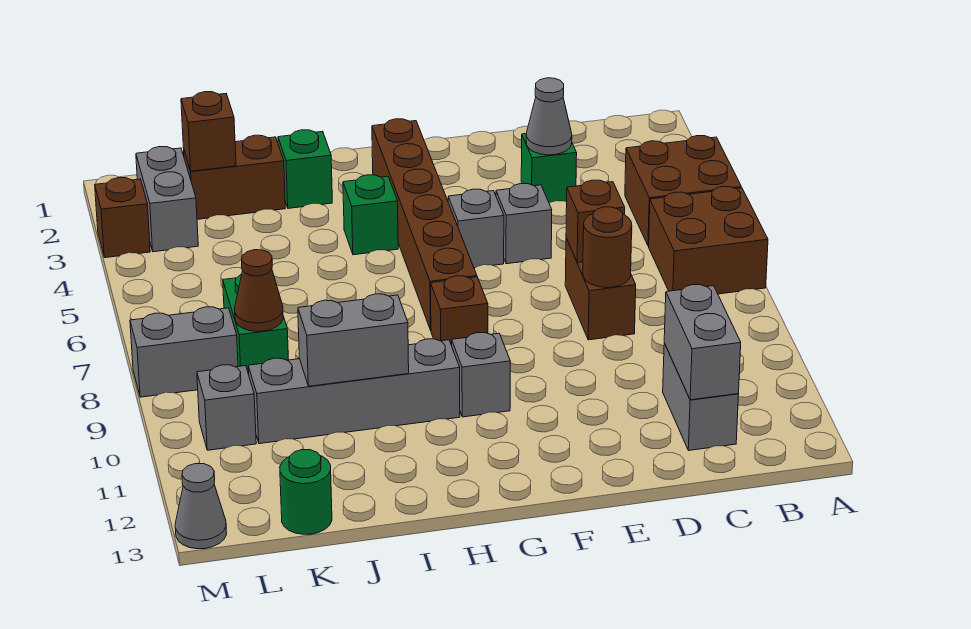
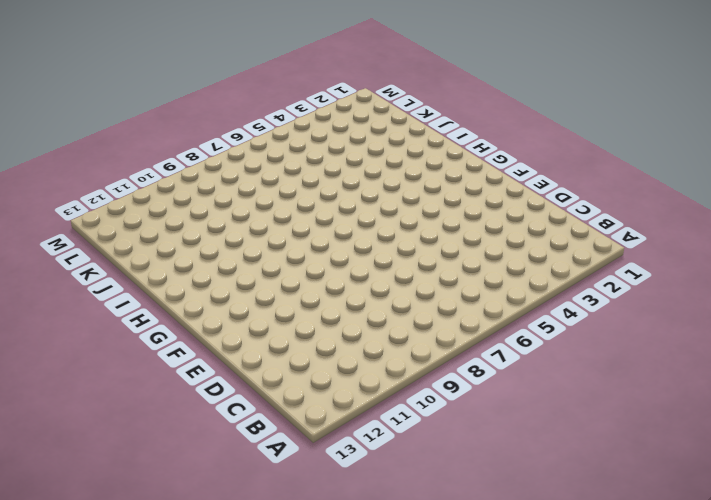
none -> brown 2x2 brick [625,136,741,246]
none -> brown 2x2 brick [649,186,768,294]
none -> grey 1x2 brick [663,343,739,450]

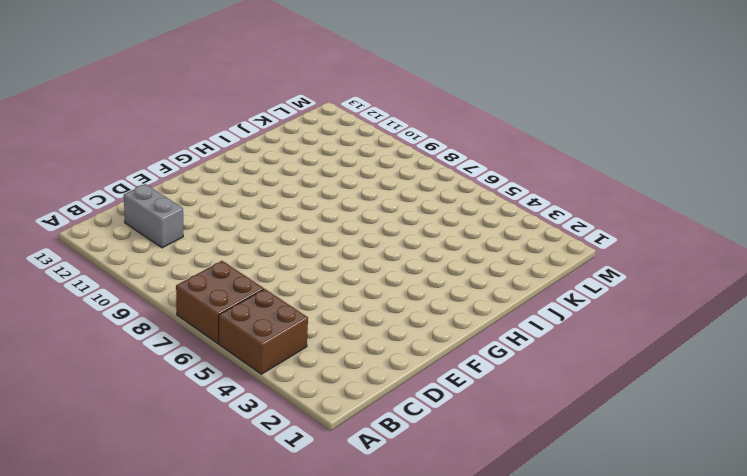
none -> green 1x1 brick [521,134,577,203]
none -> brown 1x2 brick [565,238,636,340]
none -> grey 1x1 brick [496,184,552,264]

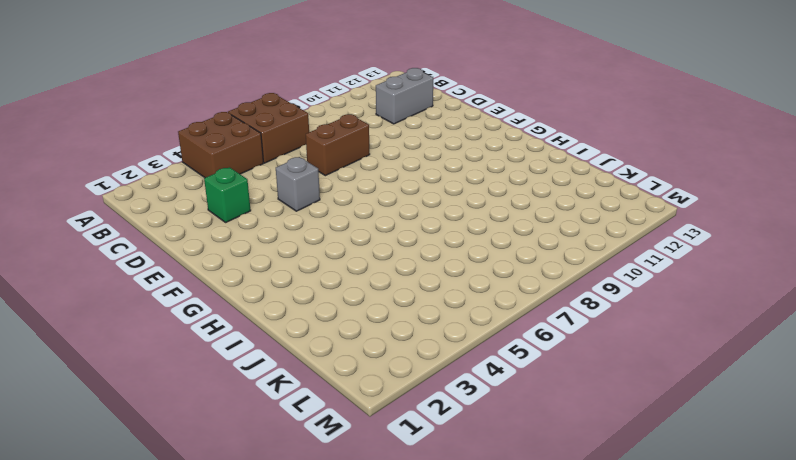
none -> grey 1x1 brick [448,189,504,268]
none -> brown 1x6 brick [372,119,477,330]
none -> brown 1x1 brick [431,276,488,345]

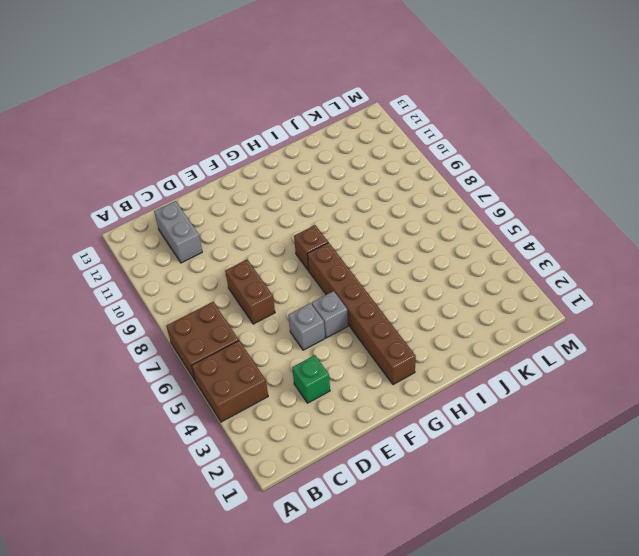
none -> grey 1x1 brick [452,333,510,417]
none -> green 1x1 brick [343,175,398,255]
none -> grey 1x4 brick [248,339,460,444]

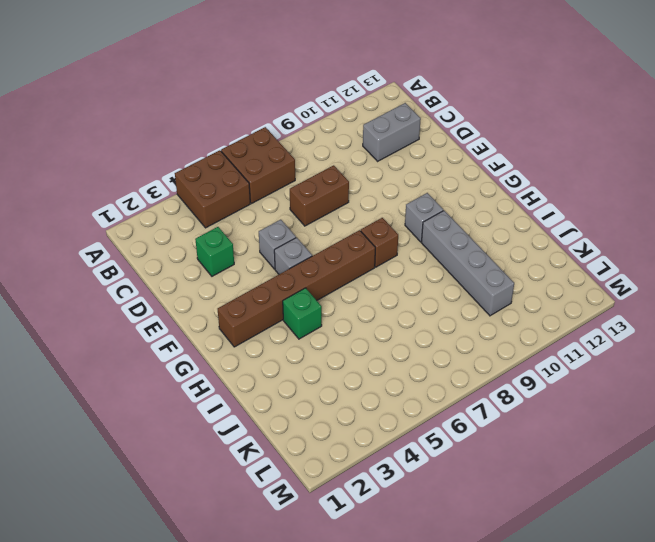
none -> green 1x1 brick [278,130,332,208]
none -> brown 1x2 brick [184,135,285,219]
none -> green 1x2 brick [223,274,288,374]

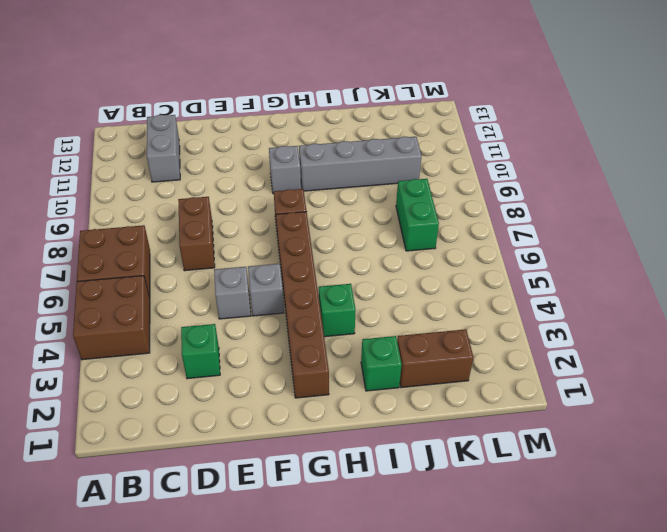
none -> green 1x1 round brick [280,450,332,534]
none -> grey 1x2 brick [136,147,198,252]
none -> grey 1x2 brick [130,307,238,397]

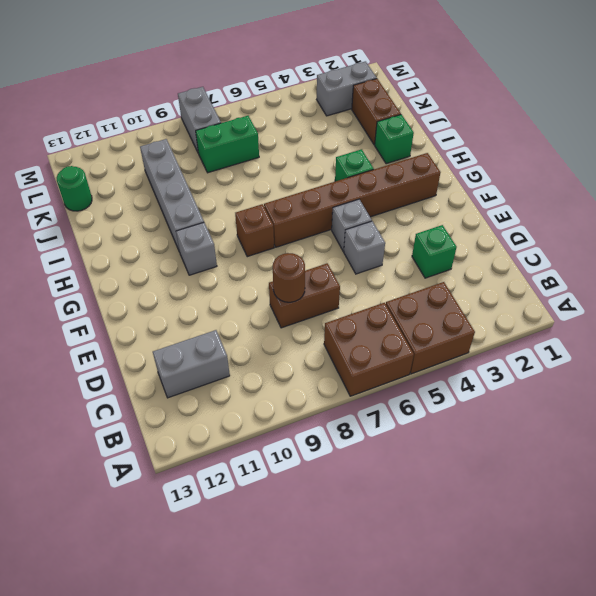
none -> grey 1x1 brick [197,365,256,450]
none -> brown 1x1 brick [95,178,150,258]
none -> grey 1x1 cone [175,464,227,549]

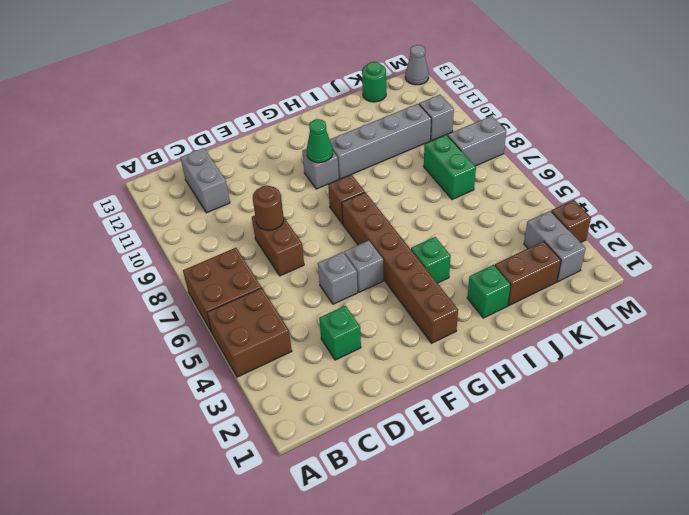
green 1x1 cone [307,119,333,163] -> none
none -> grey 1x2 brick [664,285,741,400]
none -> grey 1x1 cone [526,78,572,155]
none -> brown 1x1 brick [566,180,625,263]

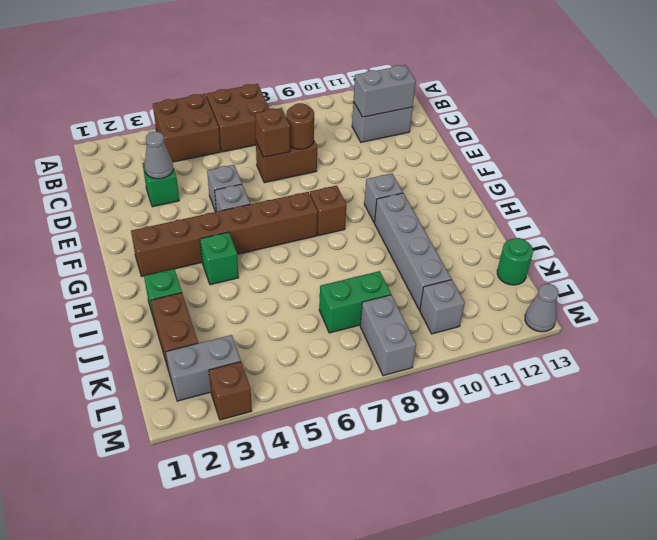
none -> grey 1x2 brick [298,294,409,386]
none -> brown 1x1 brick [181,92,236,171]
none -> brown 1x1 cone [235,250,283,331]

